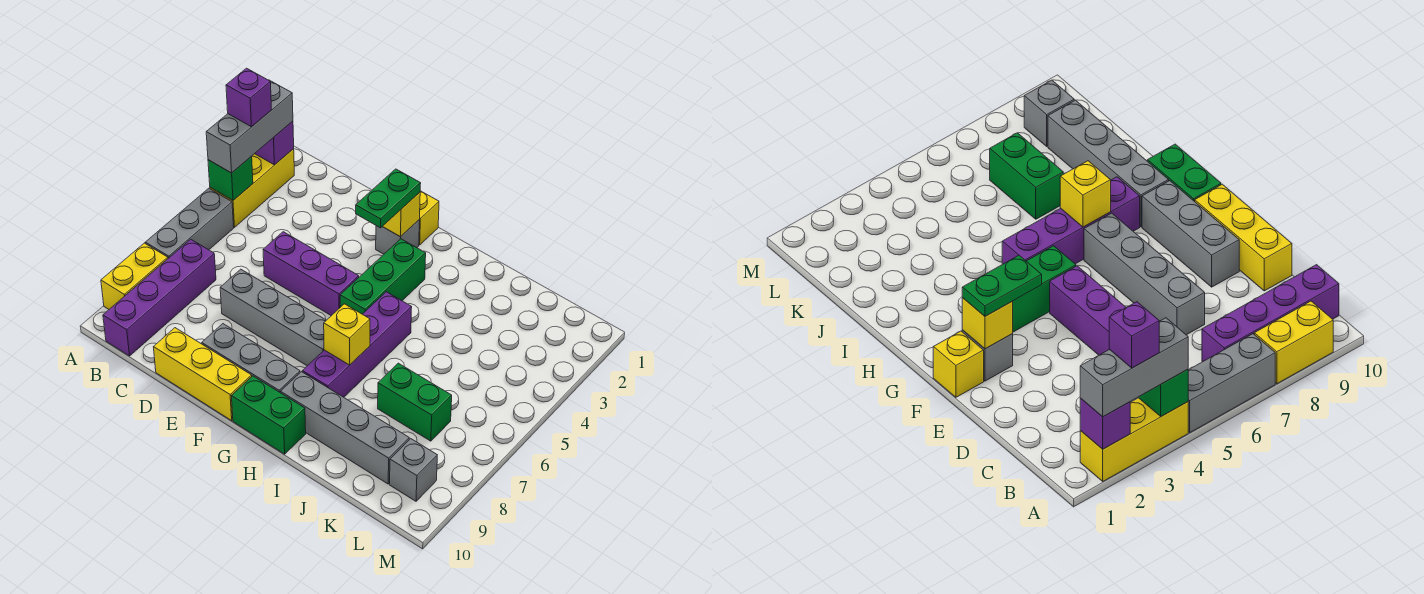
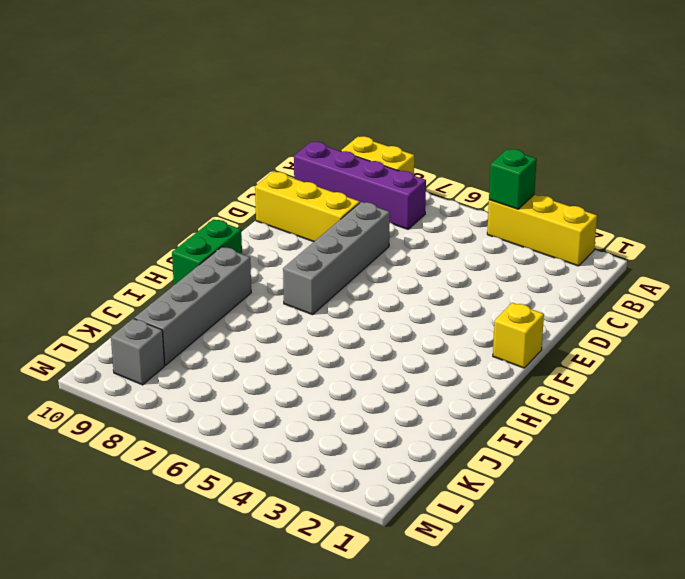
yellow 1x3 brick [255,172,360,242] -> yellow 1x3 brick turned to [154,328,252,421]
none -> grey 1x3 brick [145,188,234,258]
none -> purple 1x3 brick [263,232,359,316]
none -> grey 1x3 brick [202,324,300,392]

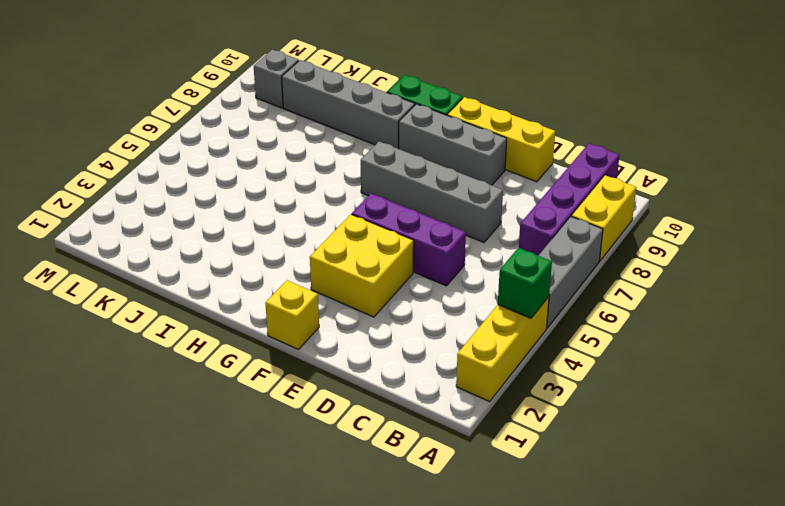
yellow 2x2 brick [310,214,414,317] -> none
none -> grey 1x1 brick [376,220,419,254]
none -> green 1x3 brick [340,239,426,314]
none -> purple 1x4 brick [302,292,412,397]

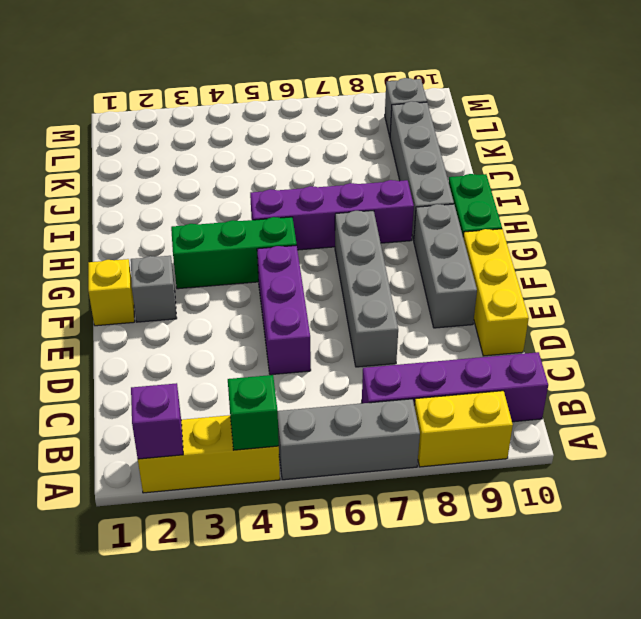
none -> green 1x2 brick [378,363,452,441]
none -> yellow 1x1 brick [382,192,420,237]
none -> yellow 1x1 brick [324,304,370,365]

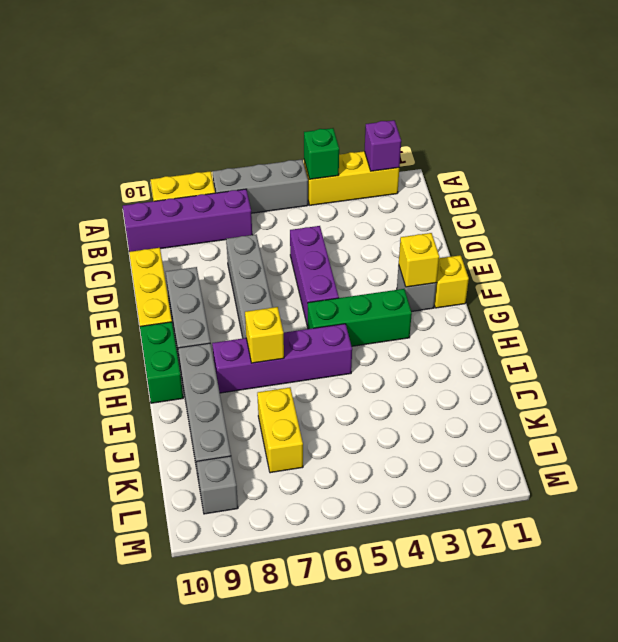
yellow 1x2 brick [257,388,303,473] -> green 1x2 brick [378,363,452,441]
none -> grey 1x3 brick [206,80,293,173]
none -> green 1x2 plate [356,169,421,228]
none -> purple 1x1 brick [226,68,272,127]

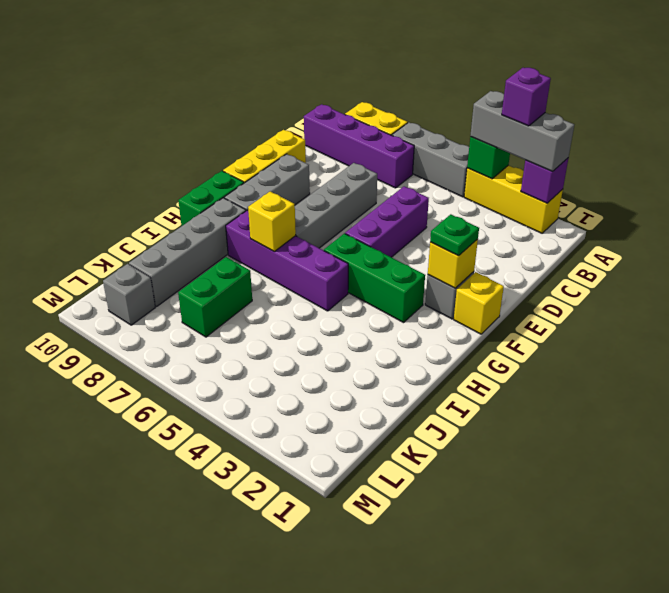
green 1x1 plate [430,214,479,256] -> green 1x2 plate [356,169,421,228]

